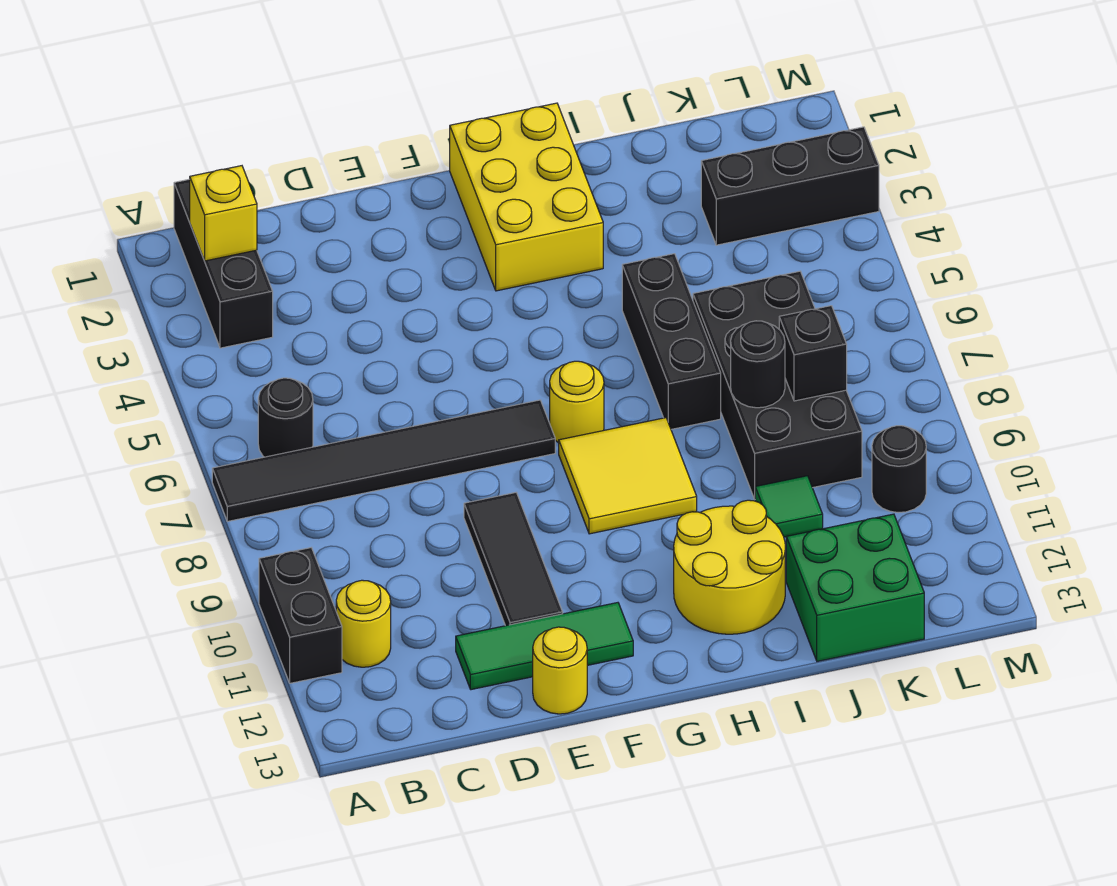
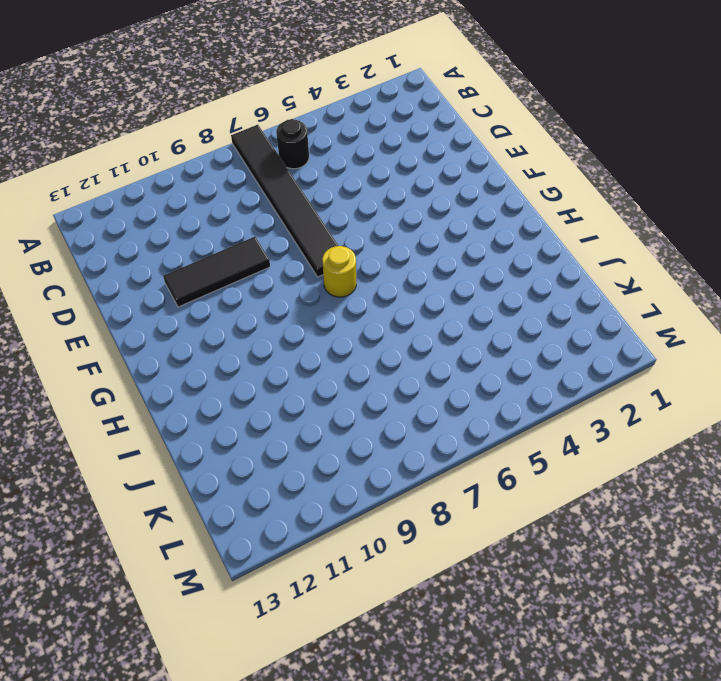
none -> black 1x2 brick [259,548,342,683]
none -> black 1x3 brick [174,179,273,348]
none -> yellow 1x1 round brick [336,580,391,667]

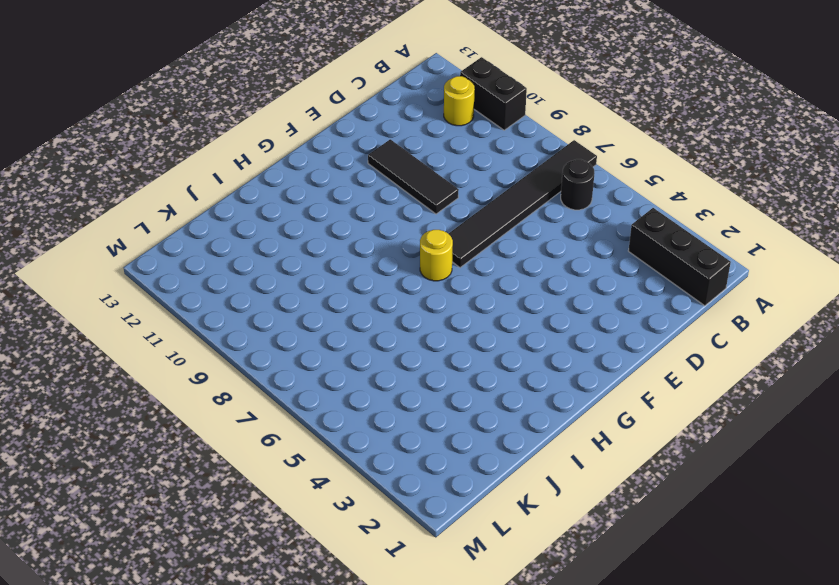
none -> green 1x3 tile [456,603,633,690]
none -> yellow 1x1 round brick [533,627,587,714]
none -> yellow 2x3 brick [450,103,603,291]

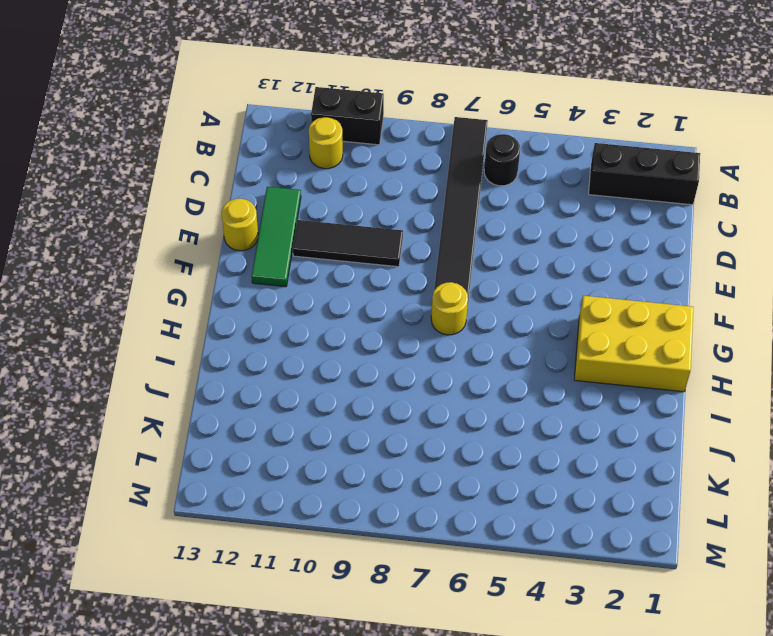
none -> yellow 2x2 tile [559,418,697,534]
none -> yellow 2x2 round brick [674,500,785,634]
none -> black 1x3 brick [622,254,721,429]

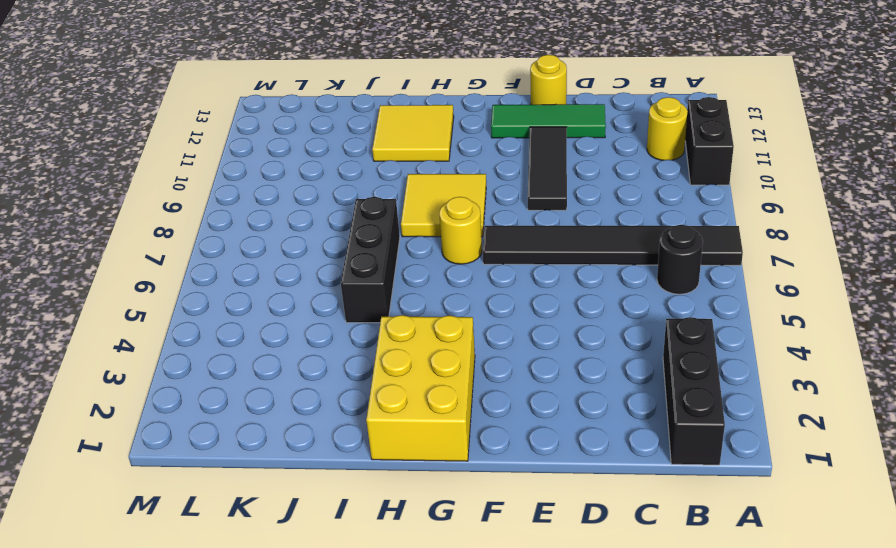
yellow 2x2 tile [372,105,454,161] -> yellow 2x2 round brick [674,500,785,634]
none -> black 2x4 brick [693,271,862,499]
none -> green 1x1 tile [755,476,823,537]
none -> green 2x2 brick [786,514,924,661]

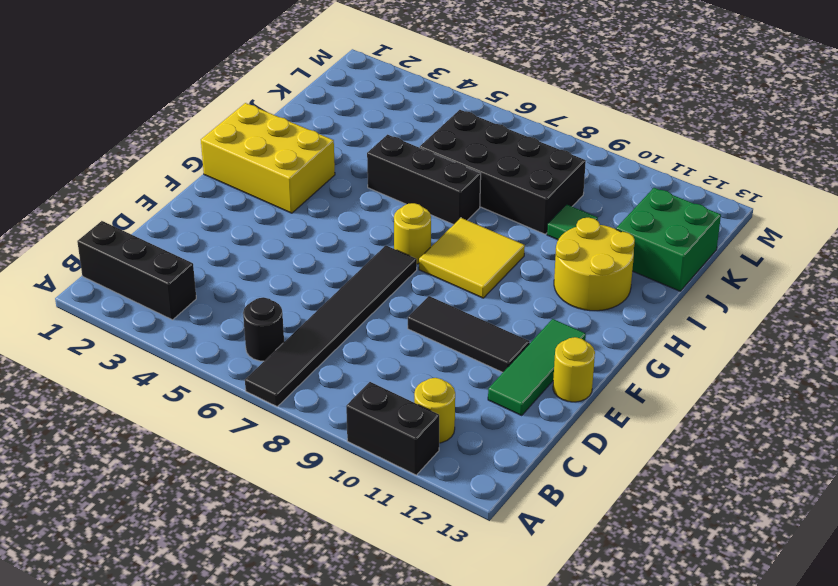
none -> black 1x3 brick [701,127,879,245]
none -> black 1x1 round brick [872,426,926,513]
none -> yellow 1x1 brick [190,166,257,261]

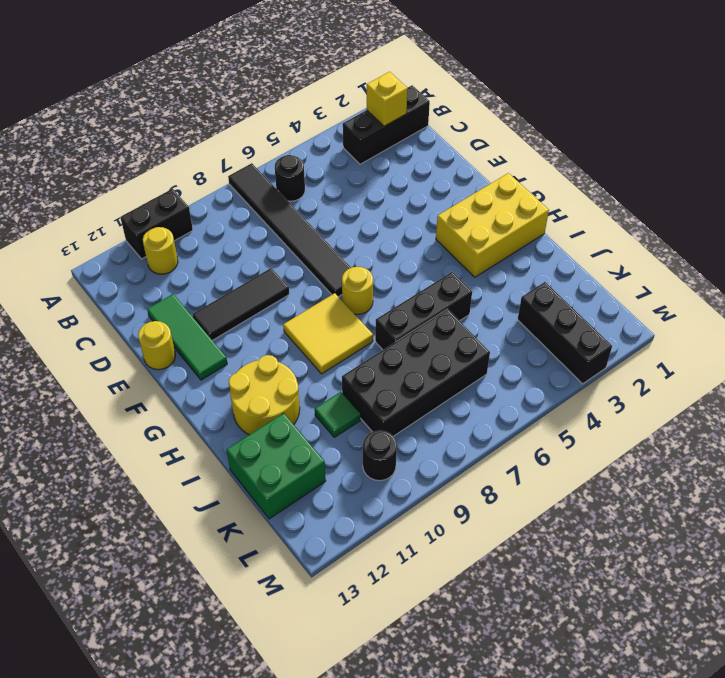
none -> black 1x1 round brick [731,321,785,408]
none -> black 1x1 brick [779,306,847,401]

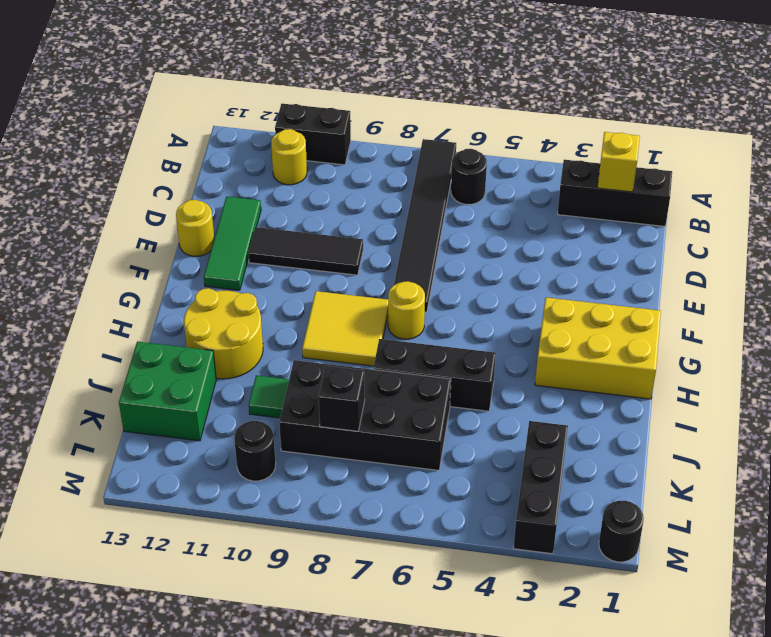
black 1x1 round brick [599,501,644,562] -> black 1x1 round brick moved to [731,321,785,408]

